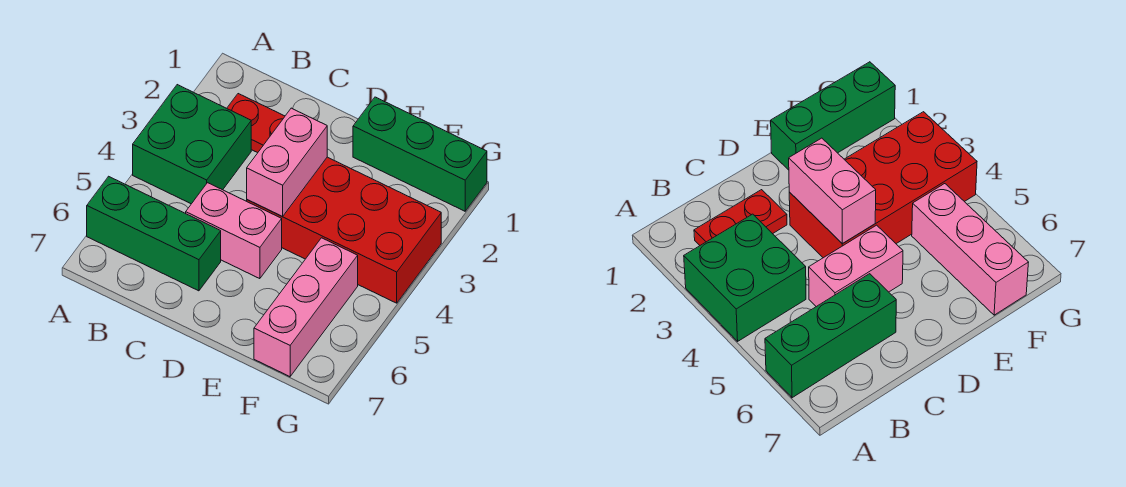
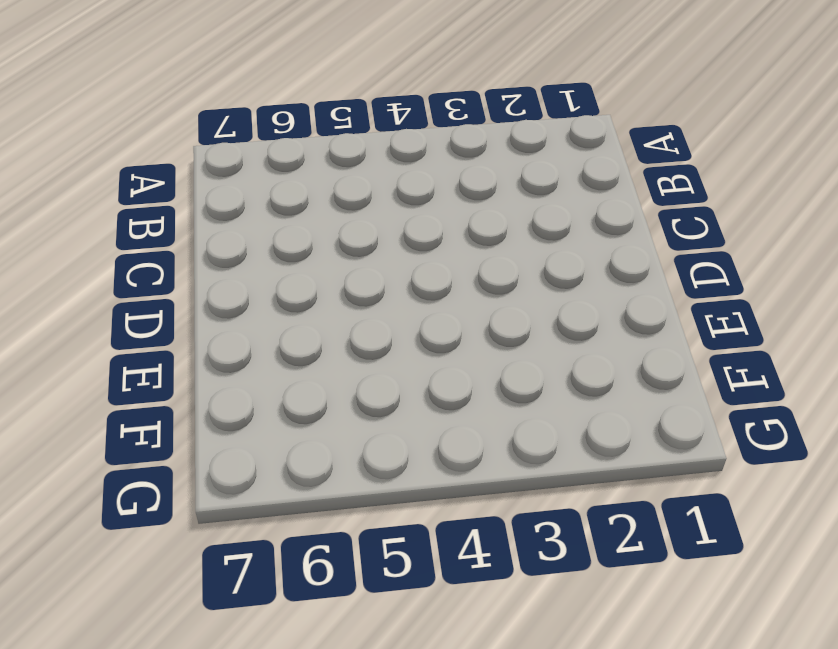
none -> green 2x2 brick [133,85,251,204]
none -> green 1x3 brick [87,176,221,291]

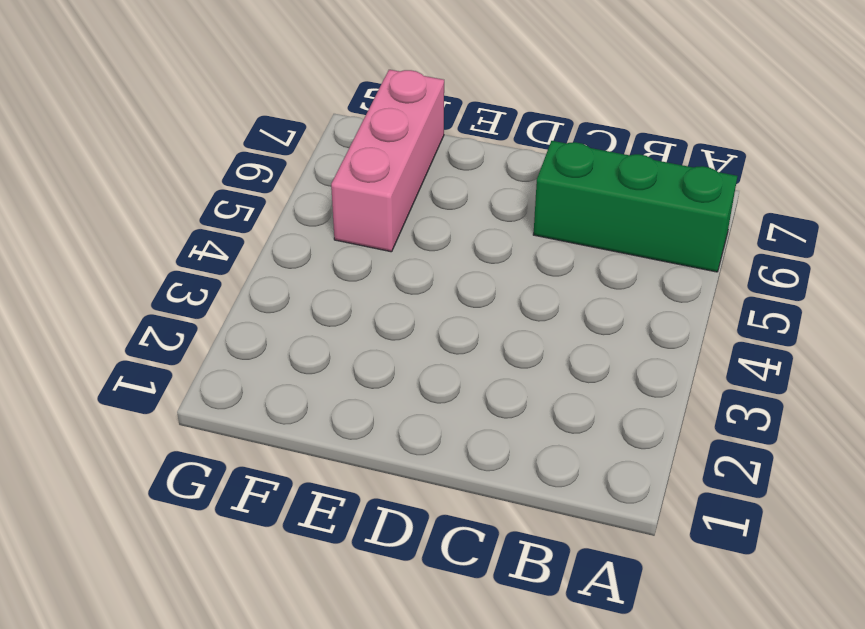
none -> green 2x2 brick [133,85,251,204]
none -> red 1x2 plate [227,94,285,153]

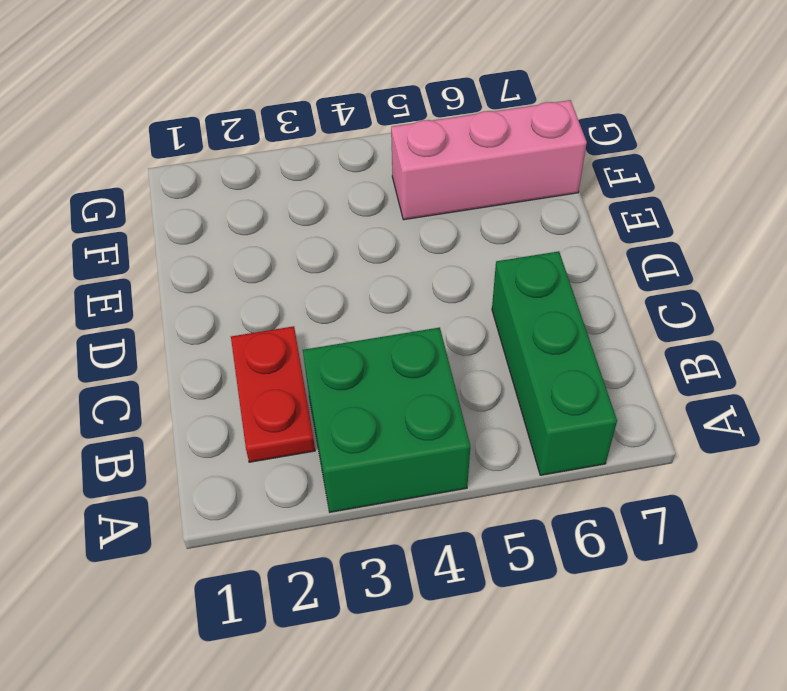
none -> pink 1x2 brick [186,183,282,279]
none -> red 2x4 brick [247,157,441,303]

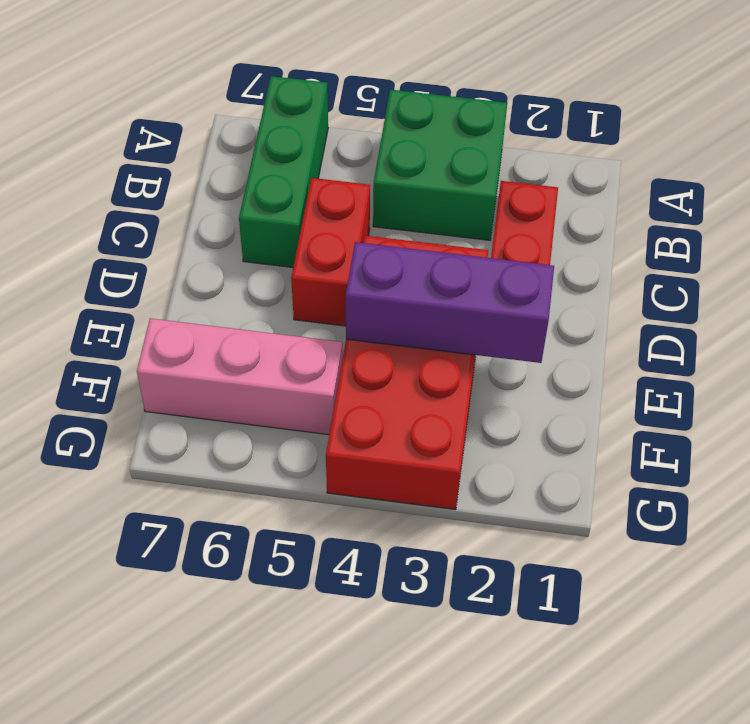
red 1x2 brick [291,178,370,326] -> pink 1x2 brick [186,183,282,279]
purple 1x3 brick [346,242,554,363] -> none
none -> green 1x3 brick [353,97,487,211]
none -> pink 1x2 brick [247,108,327,217]

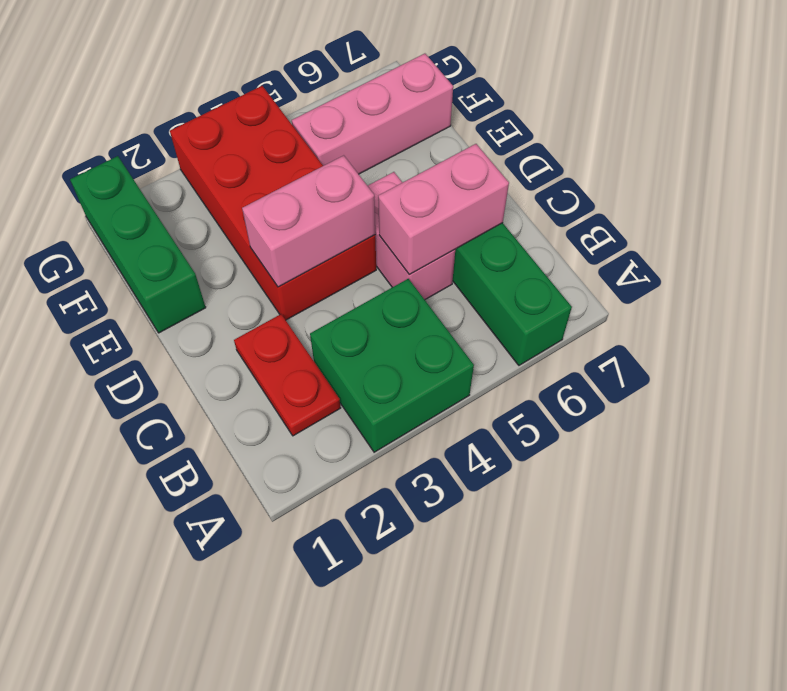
pink 1x2 brick [378,144,509,275] -> none

